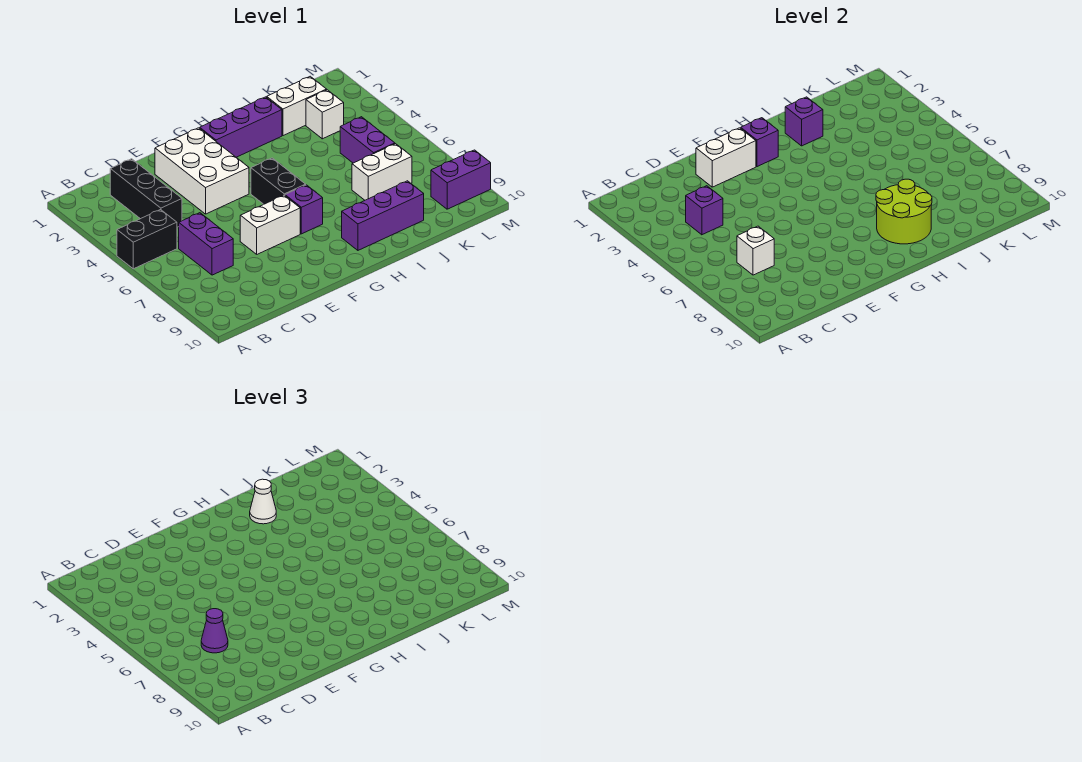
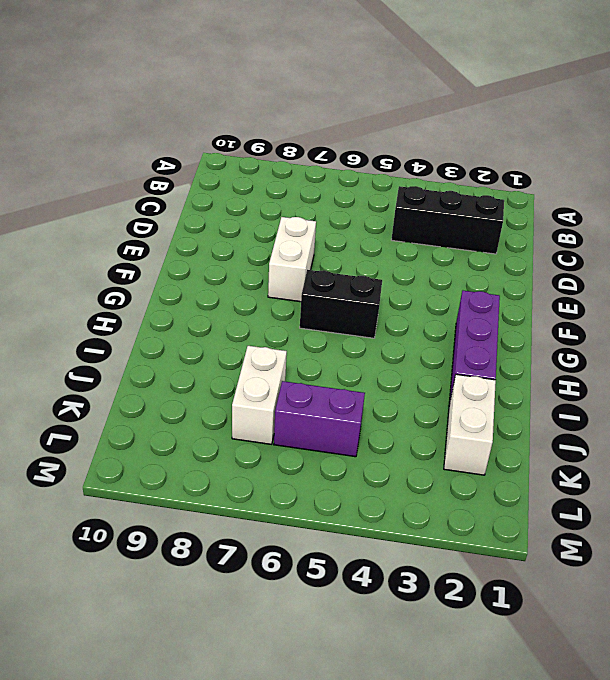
none -> black 1x2 brick [117,210,177,269]
none -> purple 1x2 brick [179,213,233,275]
none -> white 2x3 brick [155,128,249,214]

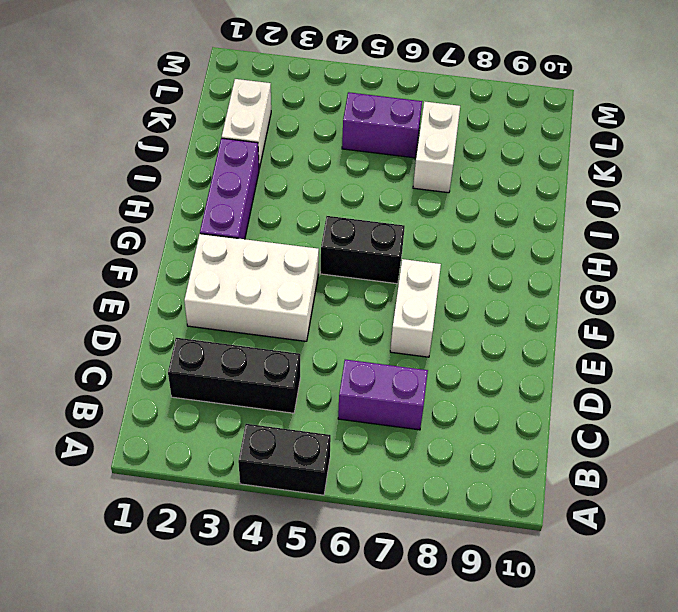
black 1x2 brick [238,424,331,495] -> black 1x2 brick turned to [117,210,177,269]
none -> purple 1x1 brick [285,185,323,234]
none -> purple 1x3 brick [342,181,424,250]
none -> white 1x1 brick [306,90,344,139]

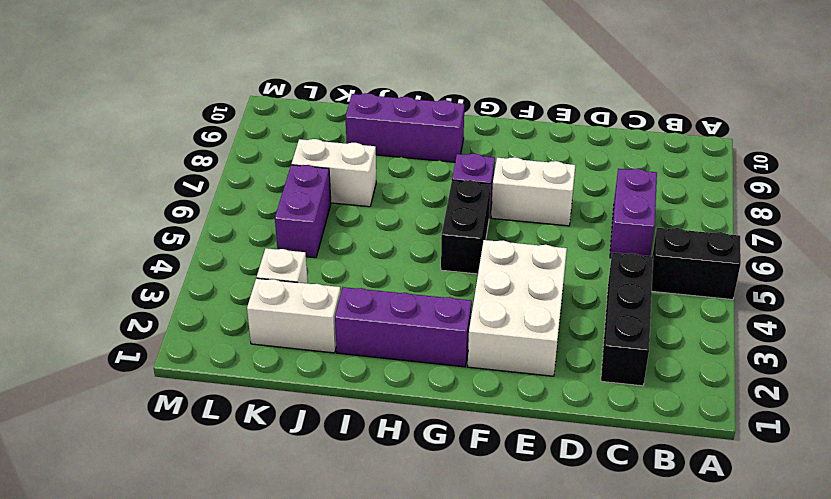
none -> purple 1x2 brick [431,150,491,209]
none -> purple 1x1 brick [686,186,723,235]
none -> white 1x1 brick [737,226,774,275]

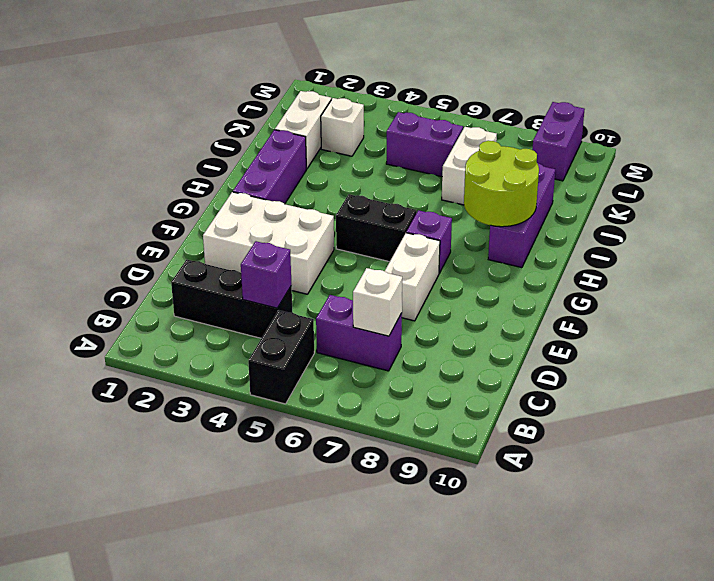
none -> white 1x2 brick [696,128,756,187]
none -> purple 1x1 brick [741,118,778,167]
none -> purple 1x1 brick [785,97,823,146]

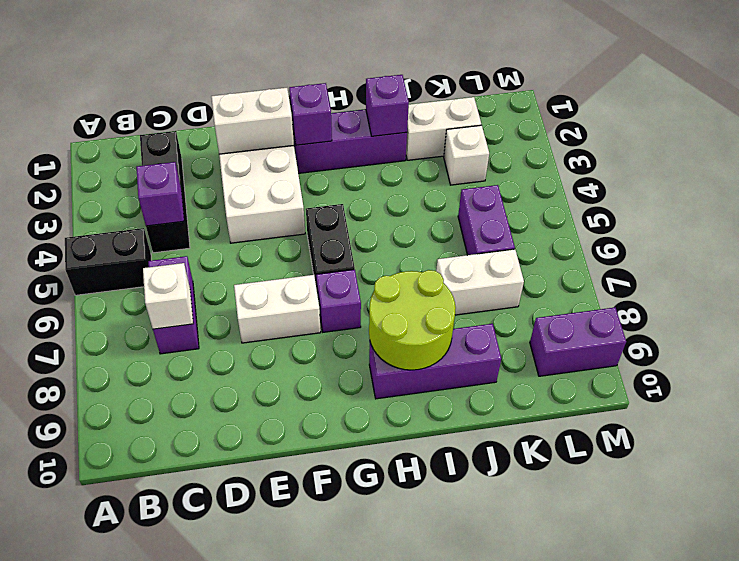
none -> purple 1x1 cone [201,609,228,653]
none -> white 1x1 cone [250,479,276,524]

